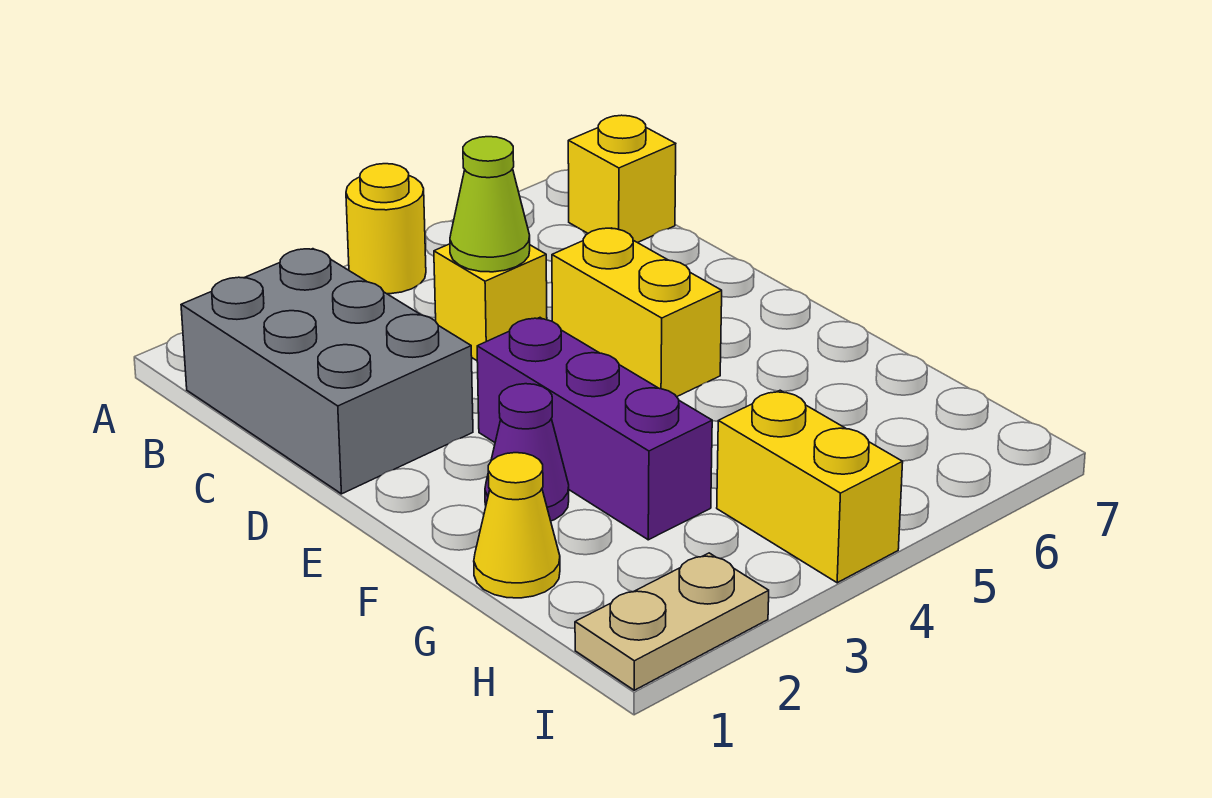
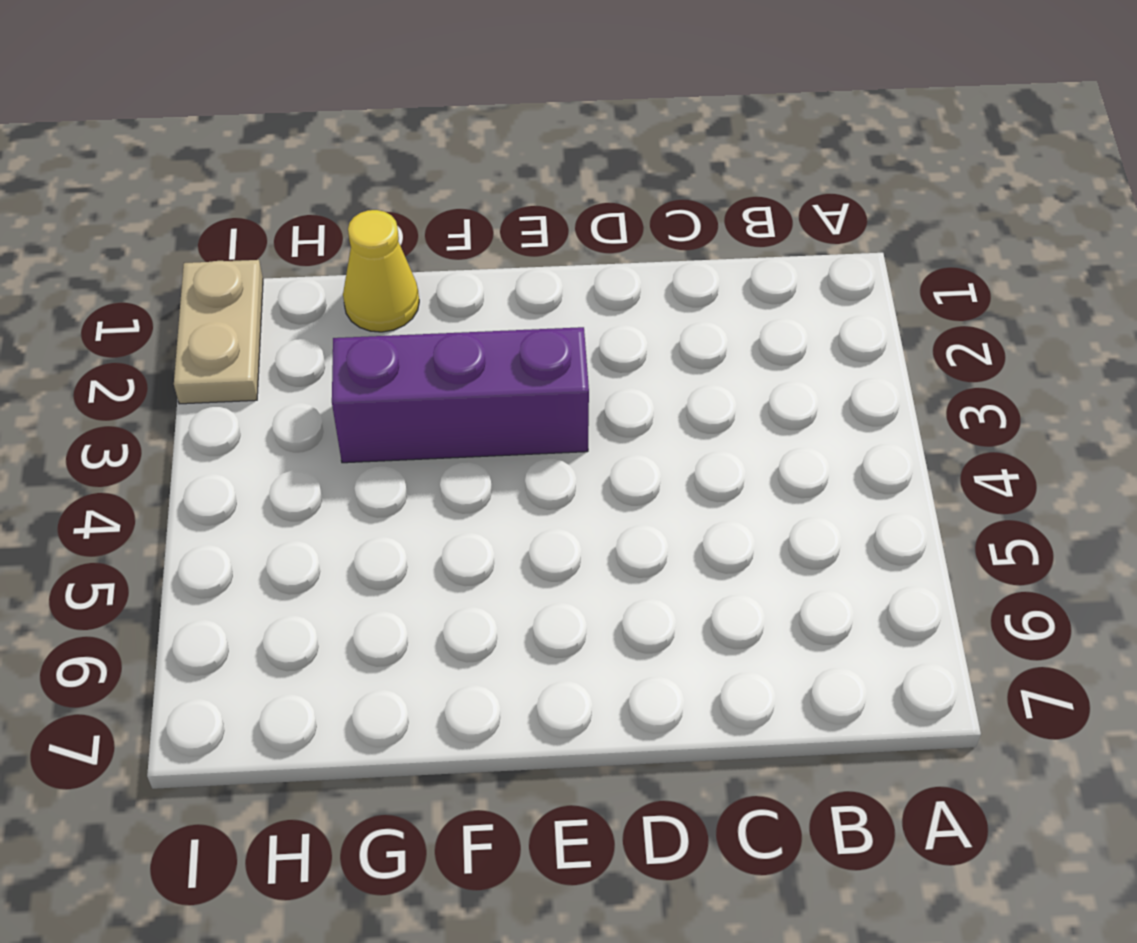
none -> yellow 1x1 round brick [346,164,426,294]
none -> grey 2x3 brick [181,249,473,494]

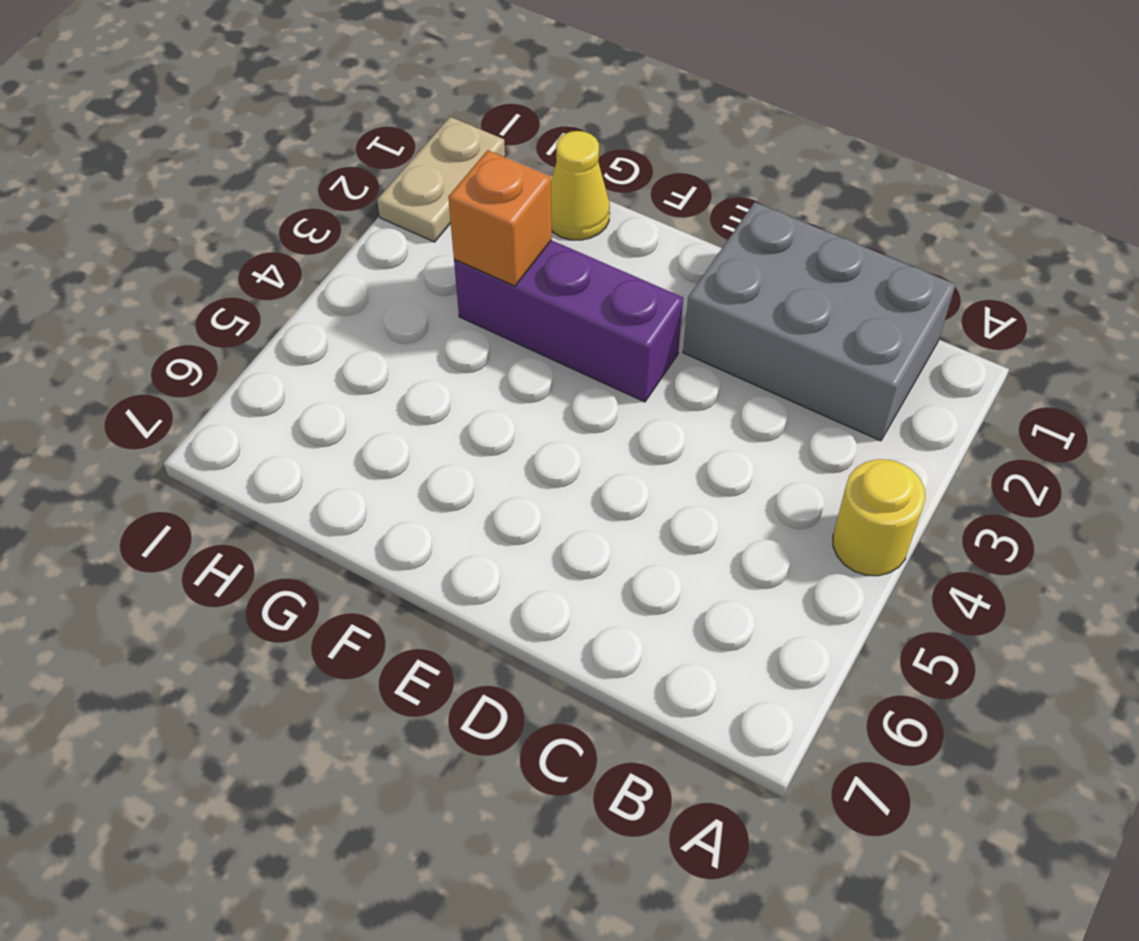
orange 1x1 brick [448,150,552,286] -> none
none -> yellow 1x1 brick [568,115,676,243]
none -> yellow 1x1 brick [434,244,547,360]

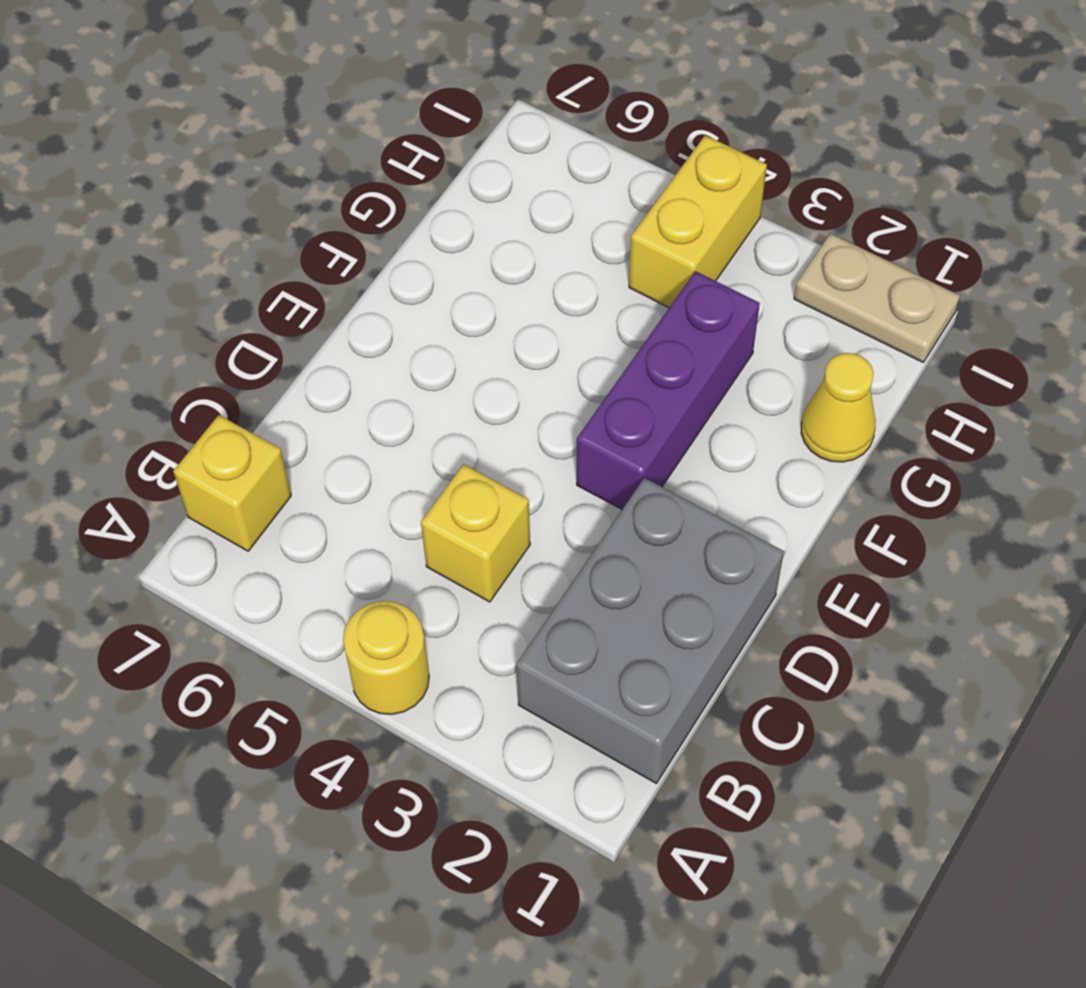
none -> yellow 1x2 brick [552,228,722,397]
none -> purple 1x1 cone [485,384,569,521]

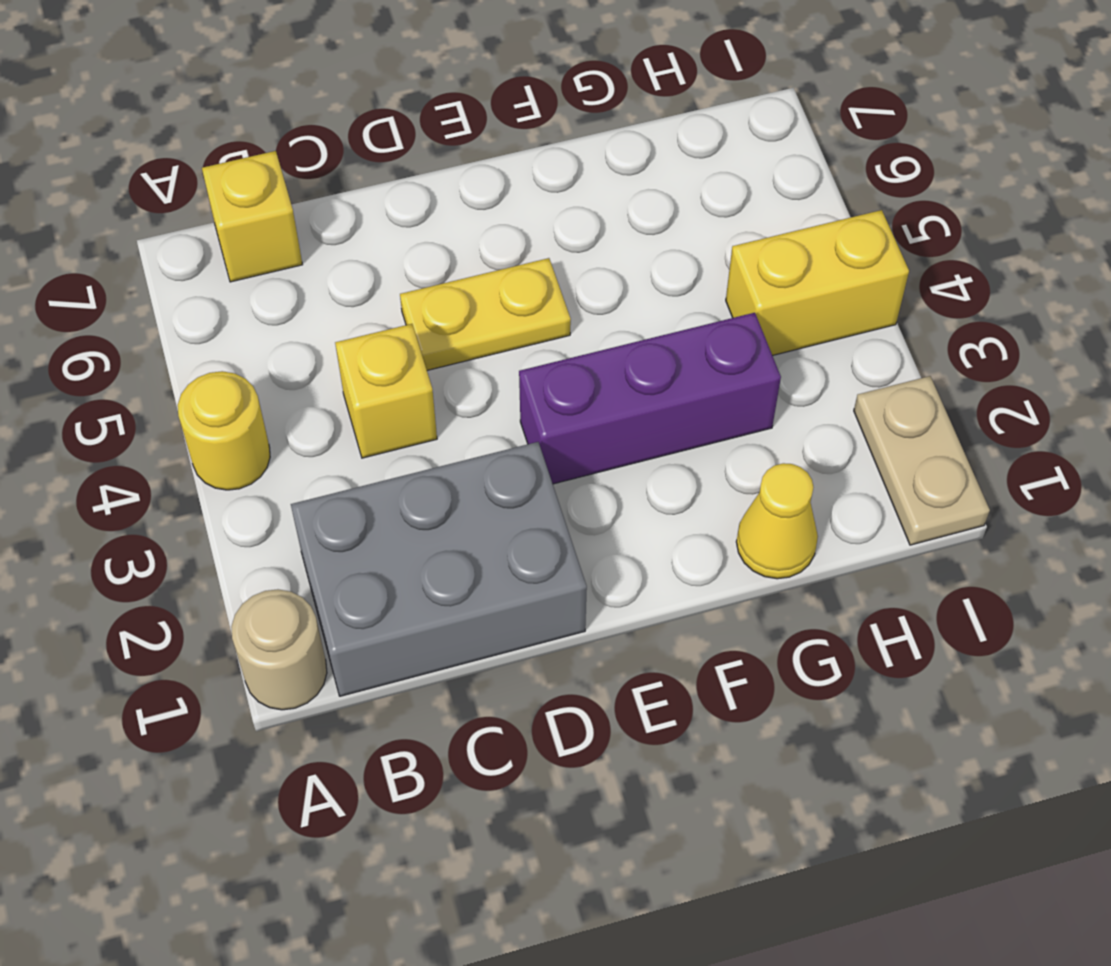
tan 1x1 round brick [231,589,327,710] -> none
yellow 1x2 plate [400,258,571,370] -> yellow 1x2 brick [552,228,722,397]
none -> purple 1x1 cone [485,384,569,521]
none -> lime 1x1 cone [450,137,530,272]

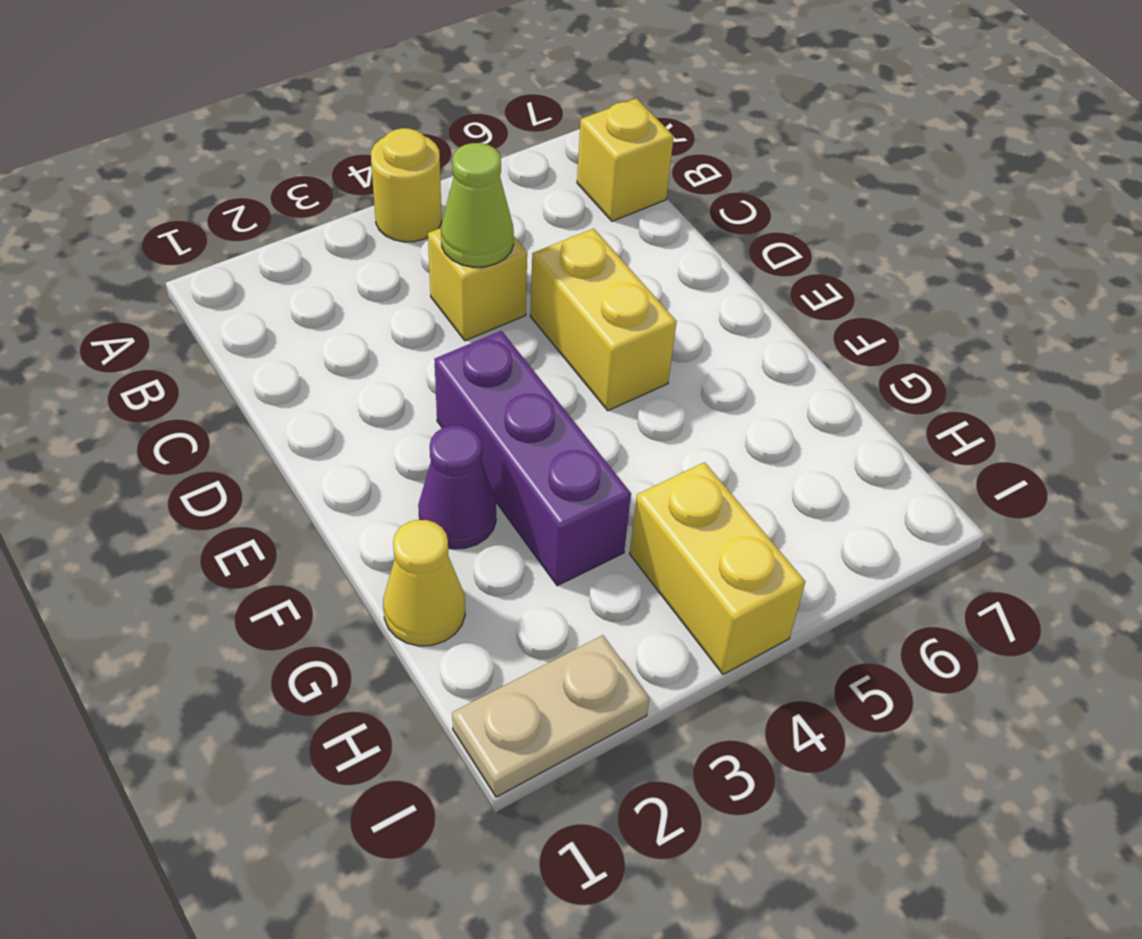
none -> grey 2x3 brick [181,249,473,494]

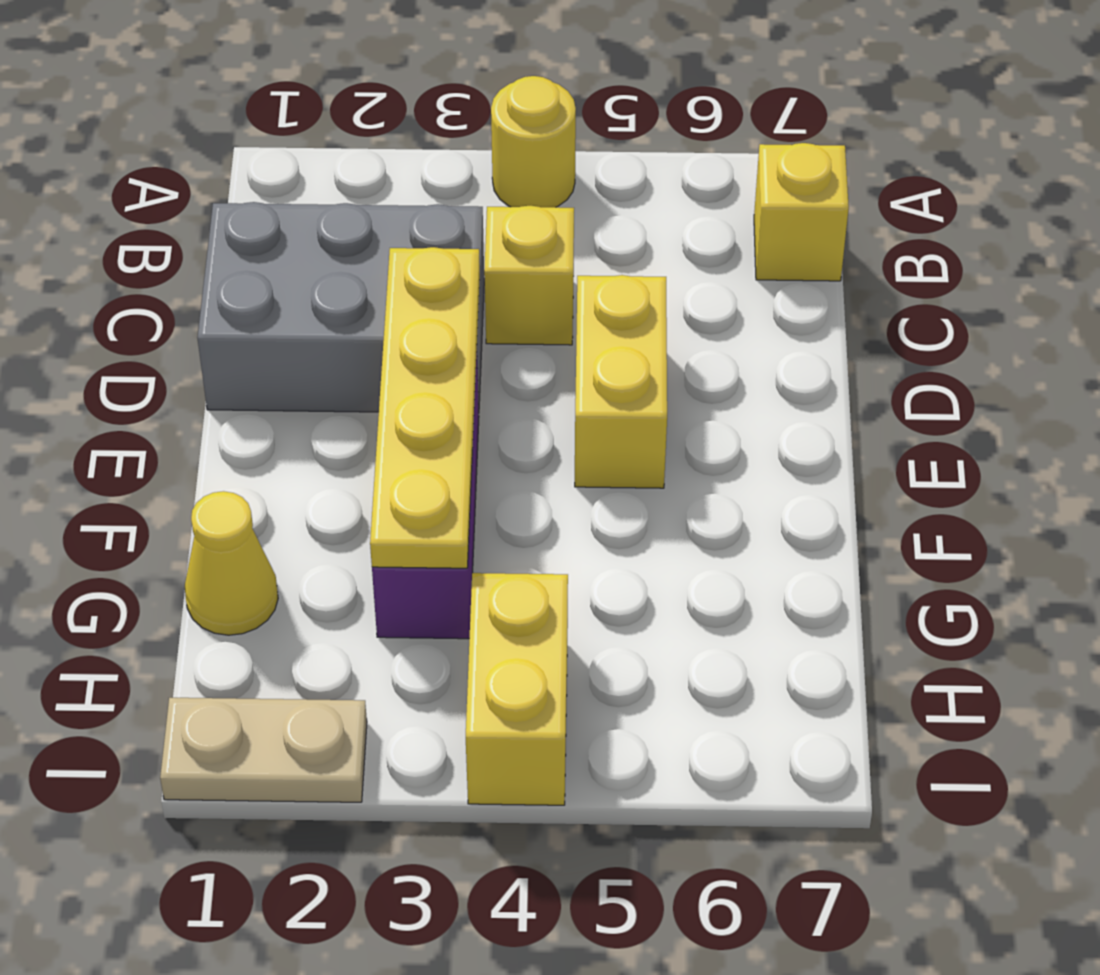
grey 2x3 brick [197,202,484,412] -> grey 2x3 brick turned to [181,249,473,494]
yellow 1x4 plate [370,247,480,568] -> none
none -> purple 1x1 cone [485,384,569,521]
none -> lime 1x1 cone [450,137,530,272]

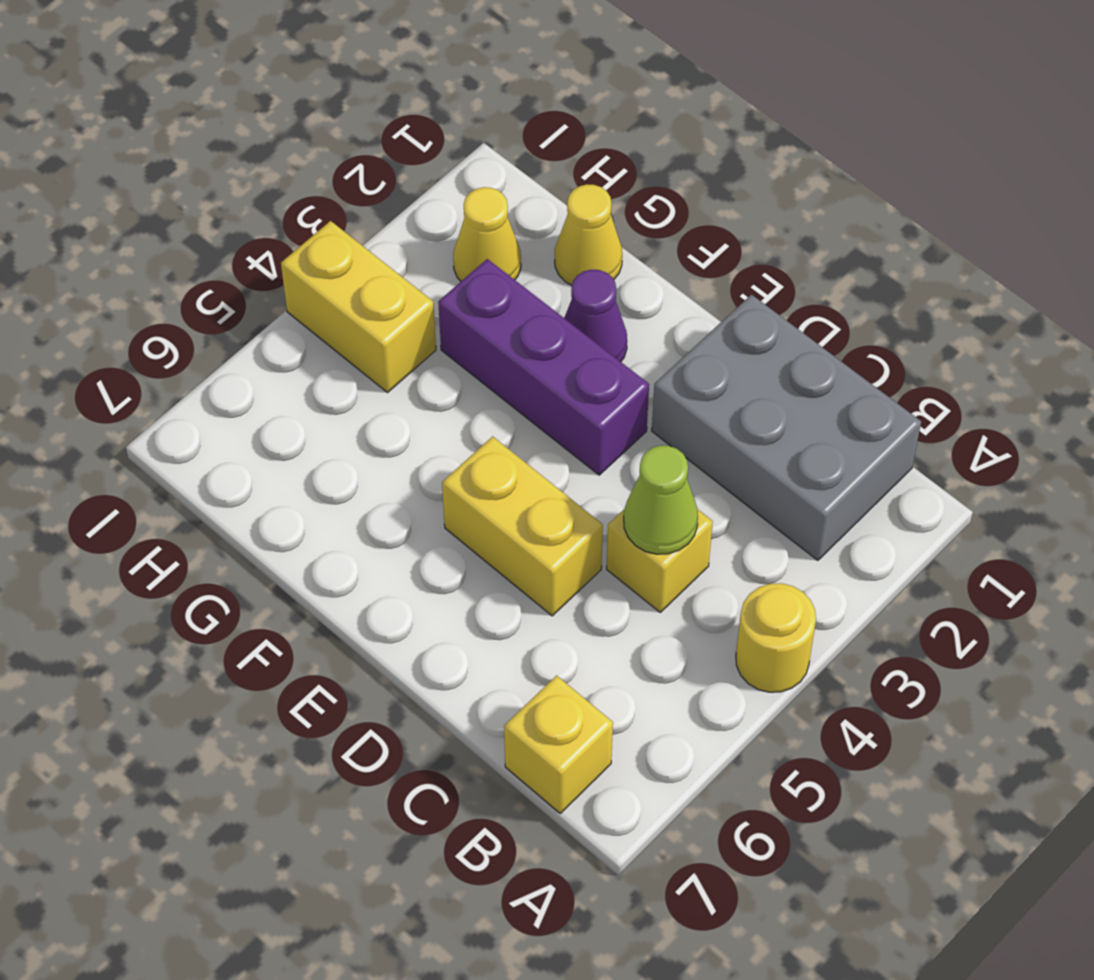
yellow 1x1 cone [453,187,521,281] -> none
none -> tan 1x2 plate [575,553,769,690]

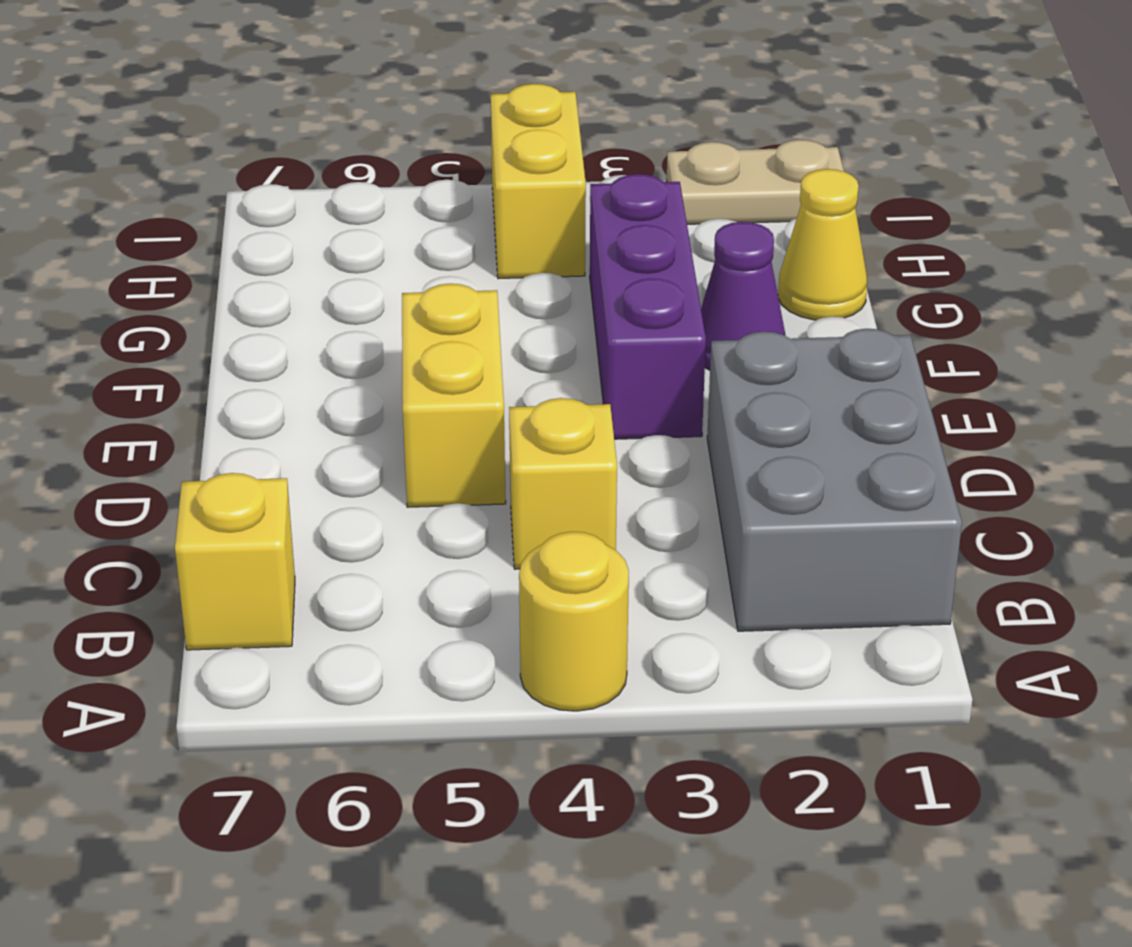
none -> lime 1x1 cone [450,137,530,272]

